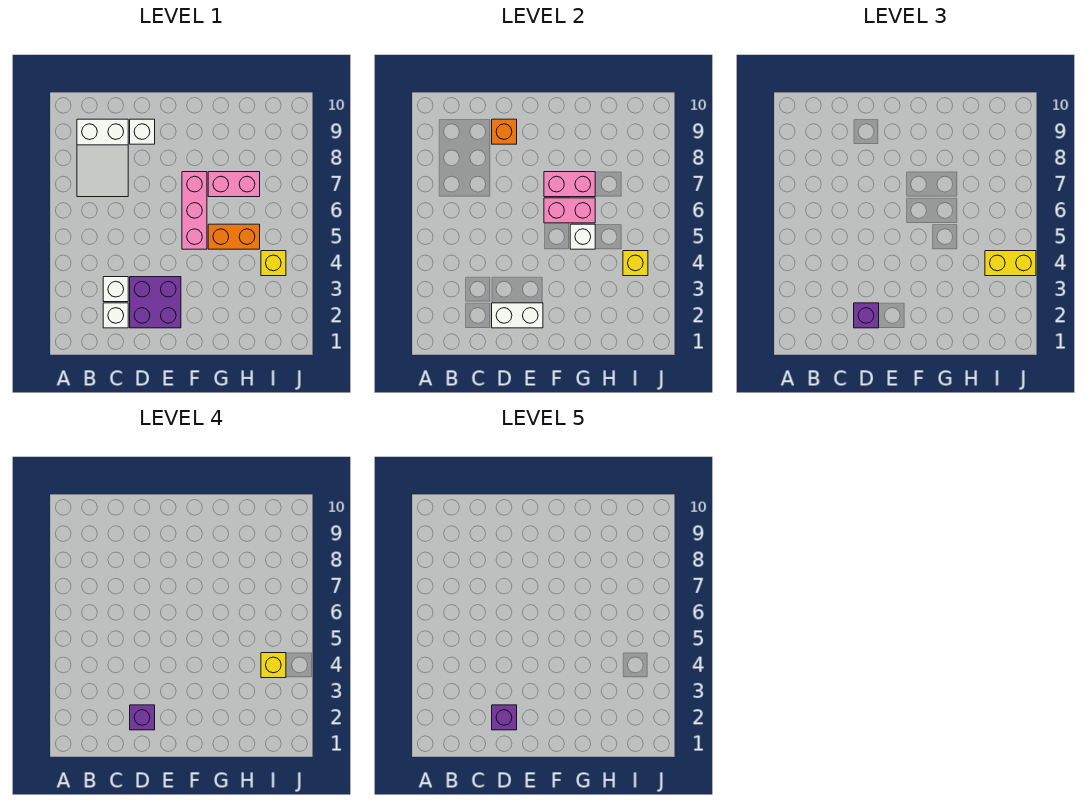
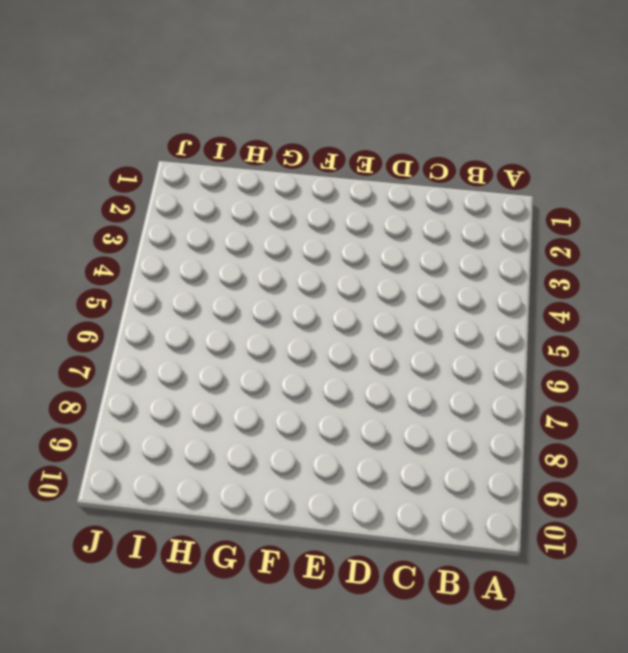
none -> white 2x3 slope [77,119,128,197]
none -> white 1x1 brick [103,303,128,328]
none -> white 1x1 brick [103,277,128,302]

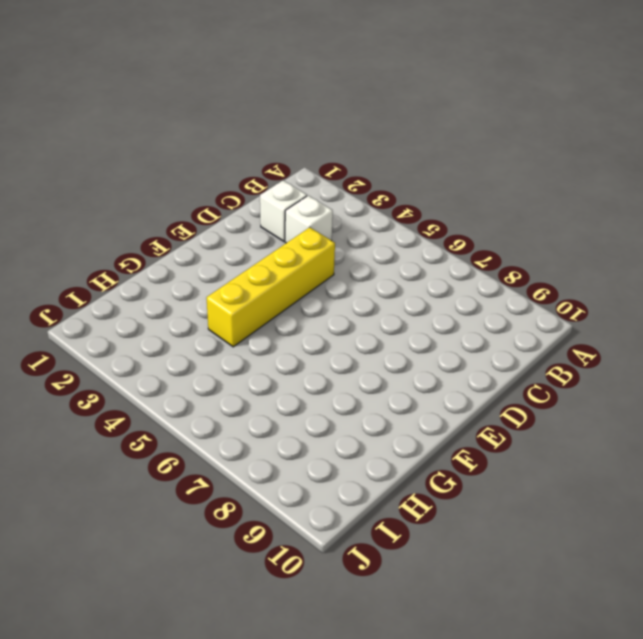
yellow 1x4 brick [207,227,335,347] -> none
none -> white 2x3 slope [77,119,128,197]
none -> purple 2x2 brick [130,277,181,328]
none -> white 1x1 brick [130,119,155,144]

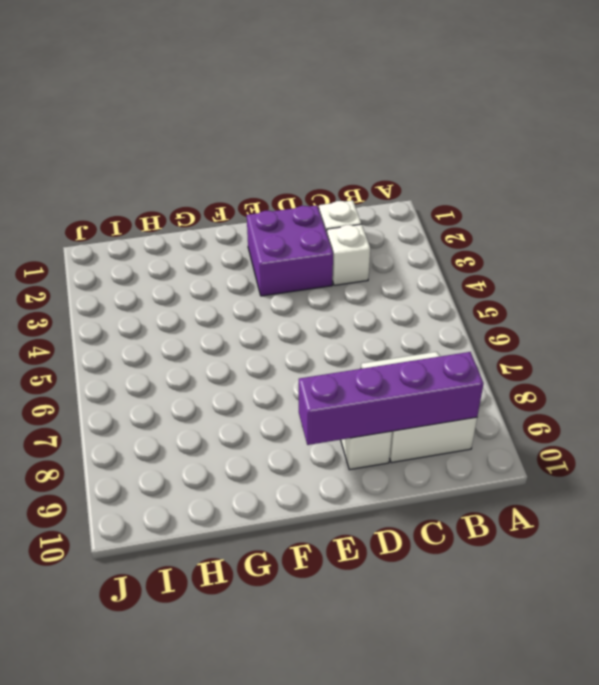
purple 1x4 brick [299,352,484,445] -> orange 1x1 brick [492,119,517,144]
none -> pink 1x3 brick [182,172,207,249]
none -> orange 1x2 brick [208,224,260,249]
none -> pink 1x2 brick [208,172,260,197]

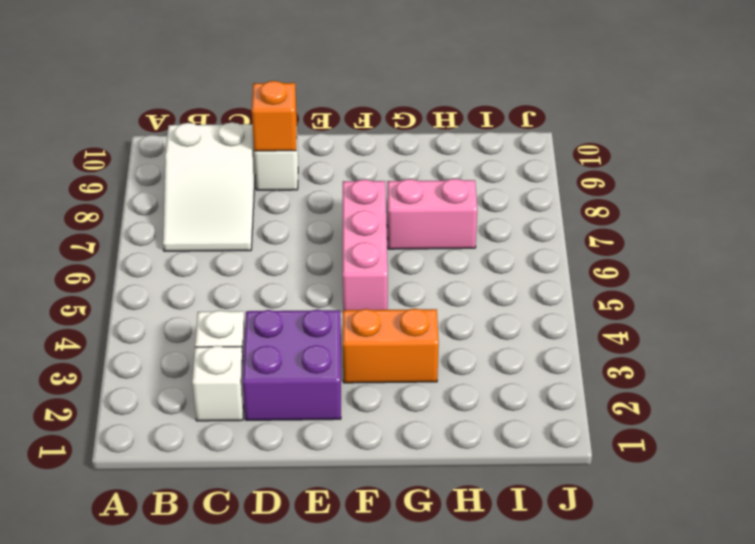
orange 1x2 brick [343,308,439,383] -> orange 1x2 brick moved to [208,224,260,249]
none -> yellow 1x1 brick [261,251,286,276]
none -> white 1x2 brick [492,303,543,328]
none -> pink 1x2 brick [544,198,595,223]

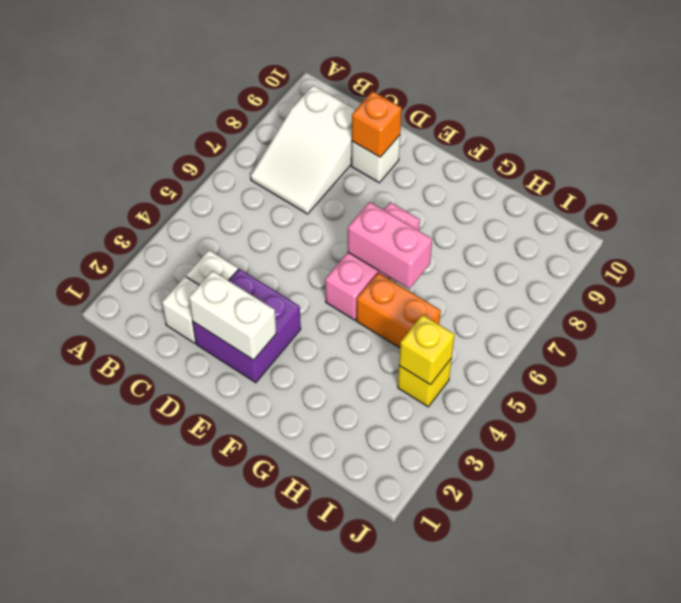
none -> pink 1x2 brick [208,172,260,197]
none -> pink 1x2 brick [544,172,595,197]
none -> white 1x1 brick [570,224,595,249]

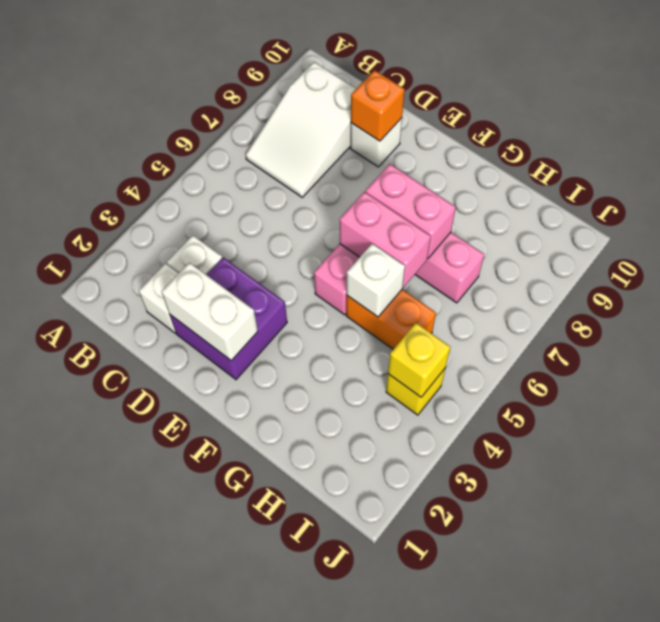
none -> purple 1x1 brick [854,303,879,328]
none -> yellow 1x2 brick [985,251,1036,276]
none -> purple 1x1 brick [130,705,155,730]

